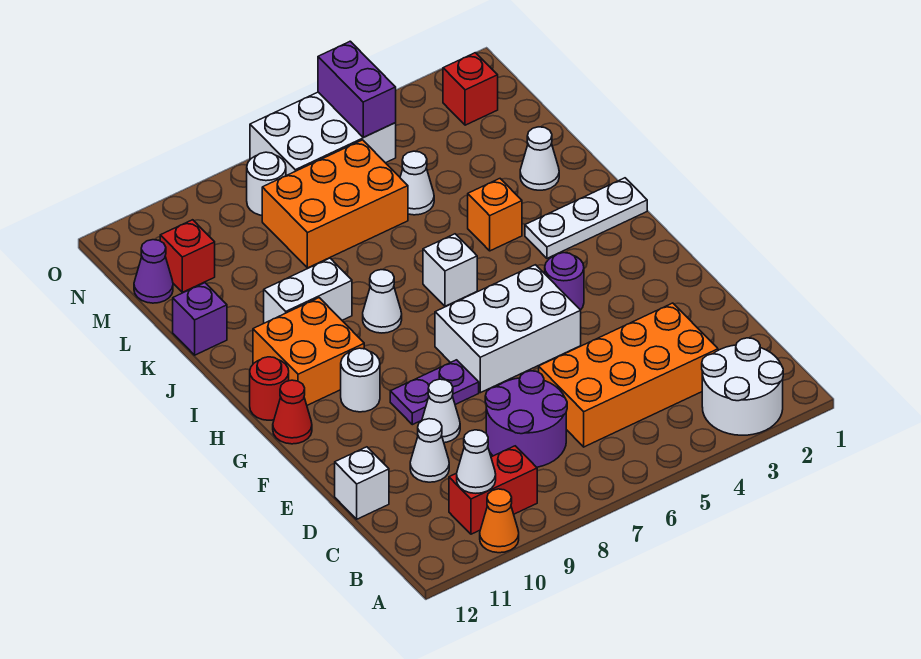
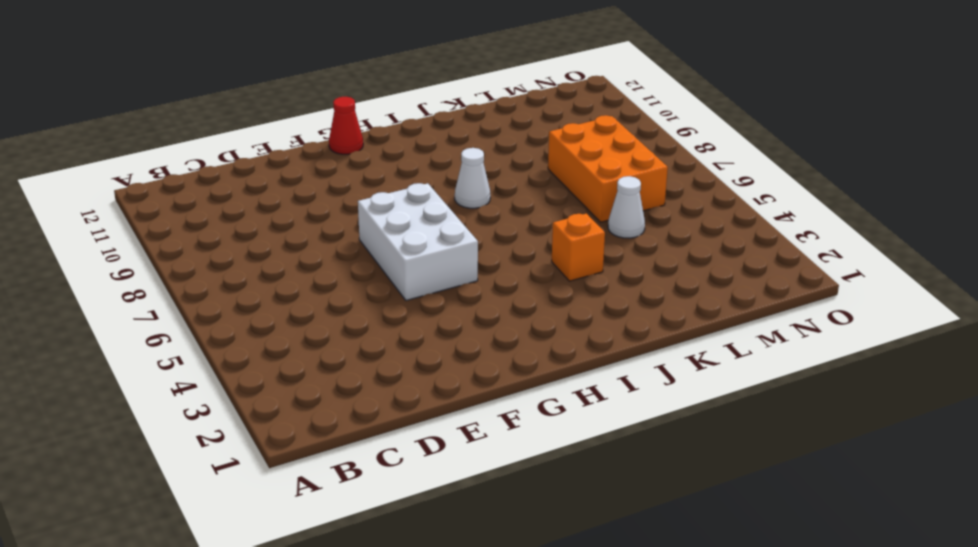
none -> white 2x2 round brick [702,338,783,435]
none -> orange 1x1 cone [480,489,519,553]
none -> red 1x2 brick [449,446,537,534]
none -> orange 2x4 brick [539,303,718,447]

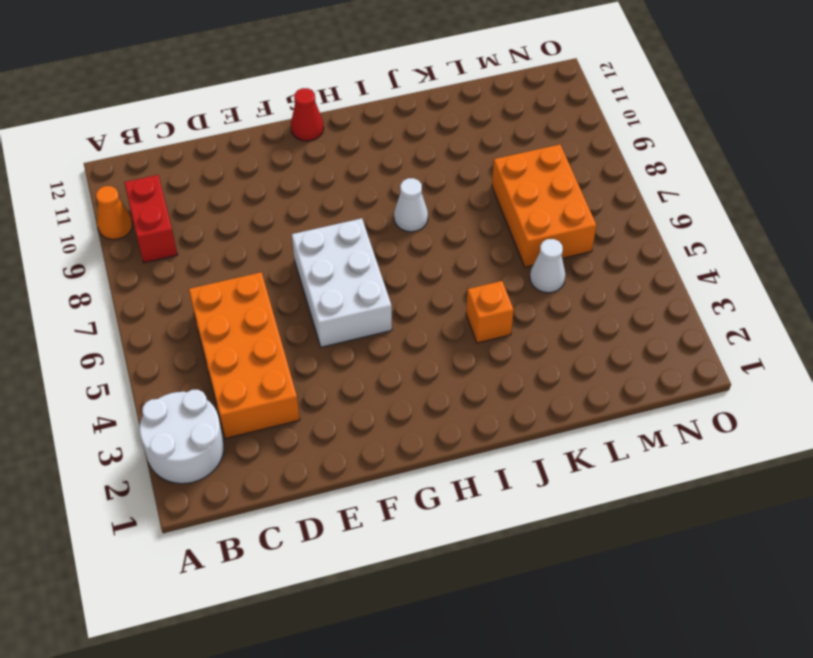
none -> purple 2x2 round brick [485,371,567,467]
none -> white 1x1 cone [410,419,449,482]
none -> white 1x1 brick [335,447,389,519]
none -> white 1x1 cone [422,379,460,443]

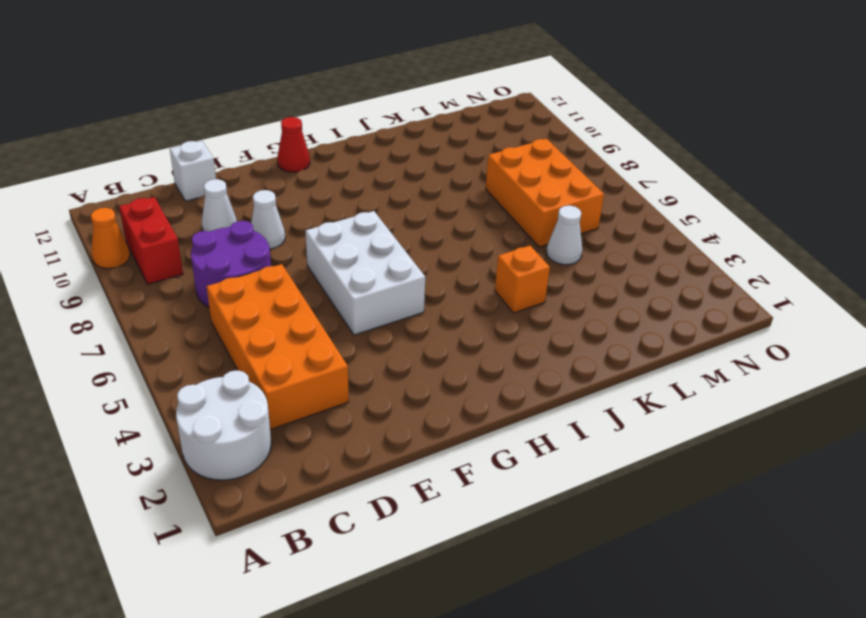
none -> purple 1x2 plate [390,360,479,425]
none -> purple 1x1 round brick [545,253,584,310]
none -> white 1x1 round brick [341,348,380,412]
none -> orange 2x2 brick [253,298,364,405]

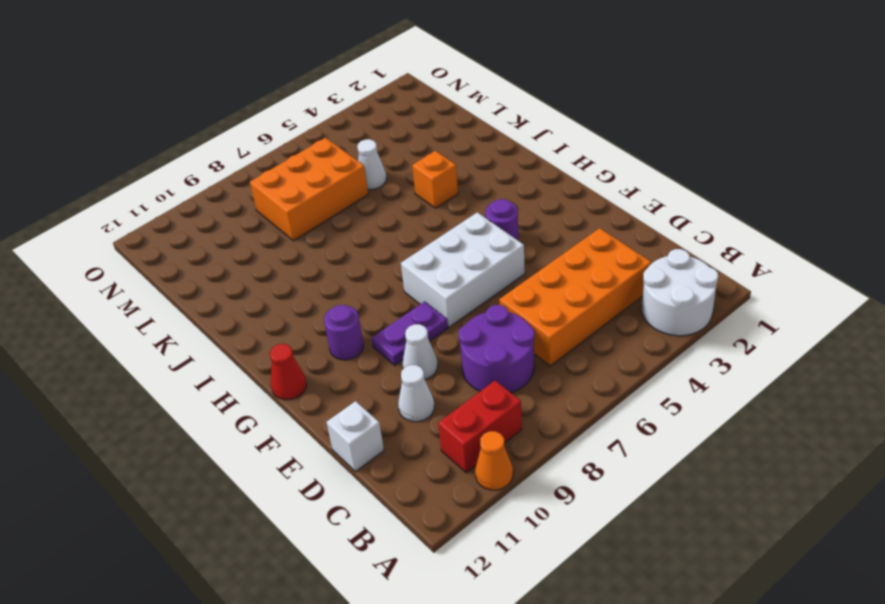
purple 1x1 round brick [324,305,364,360] -> white 1x1 round brick [341,348,380,412]
none -> orange 2x2 brick [253,298,364,405]
none -> red 1x1 round brick [250,357,289,420]
none -> white 1x3 plate [525,178,647,258]
none -> white 1x1 brick [423,234,477,306]

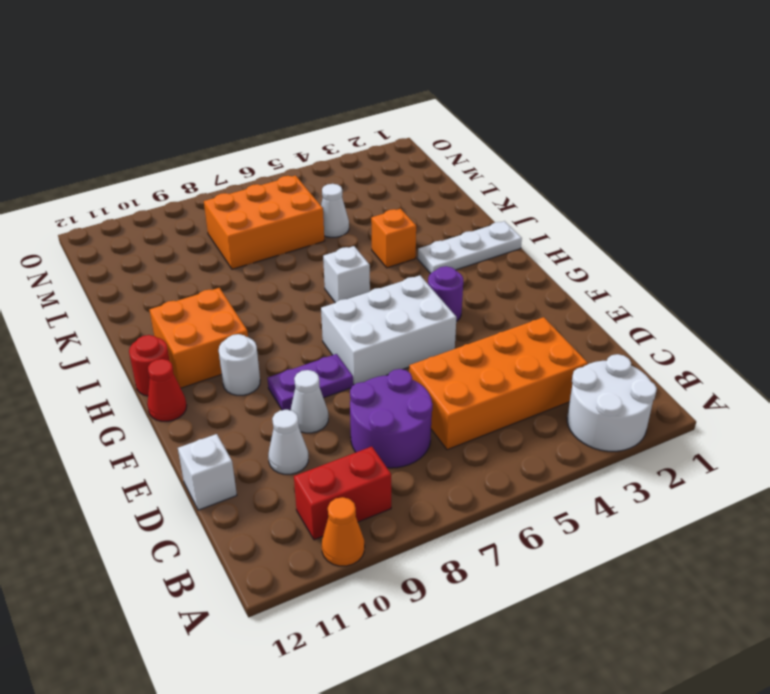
none -> white 1x1 cone [363,270,402,333]
none -> white 1x2 brick [264,258,352,323]
none -> white 1x1 cone [520,127,559,190]
none -> purple 1x1 brick [173,283,227,355]

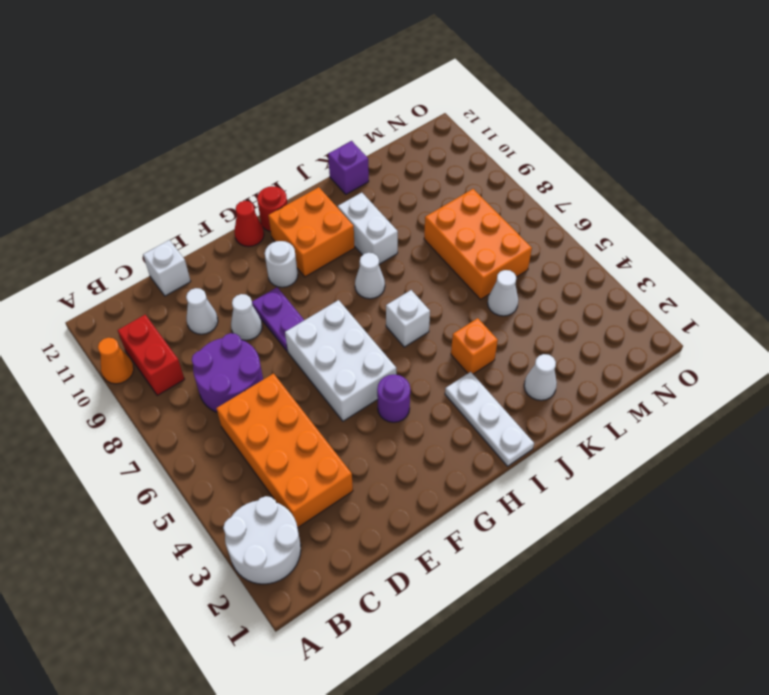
none -> red 1x1 brick [160,220,215,292]
none -> purple 1x1 cone [134,240,173,303]
none -> red 1x1 brick [443,53,498,125]
none -> white 2x3 brick [250,92,396,176]

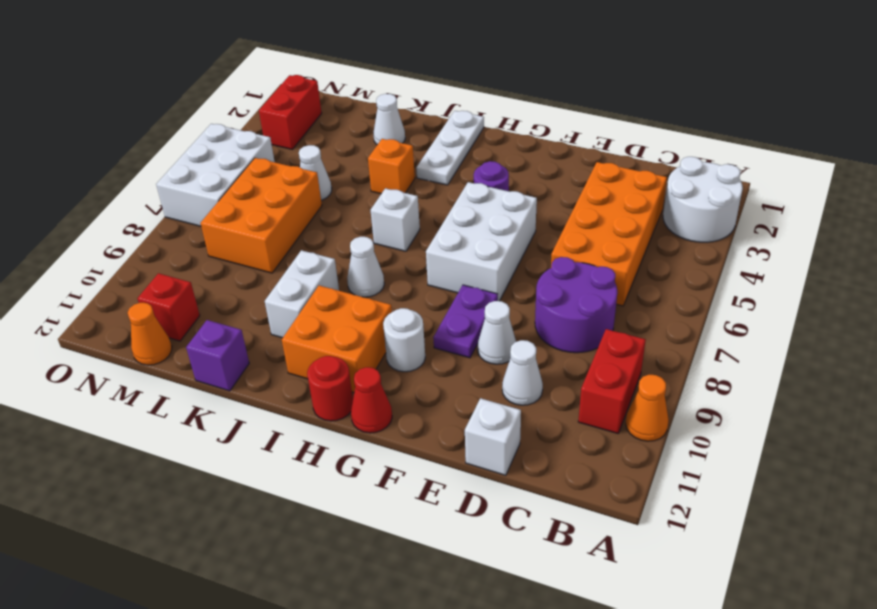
orange 1x1 cone [128,303,172,365] -> purple 1x1 cone [134,240,173,303]
red 1x2 brick [259,75,322,149] -> red 1x1 brick [443,53,498,125]
none -> white 1x1 round brick [247,152,286,215]
none -> white 1x1 cone [457,430,496,493]
none -> purple 1x2 brick [318,41,396,137]

